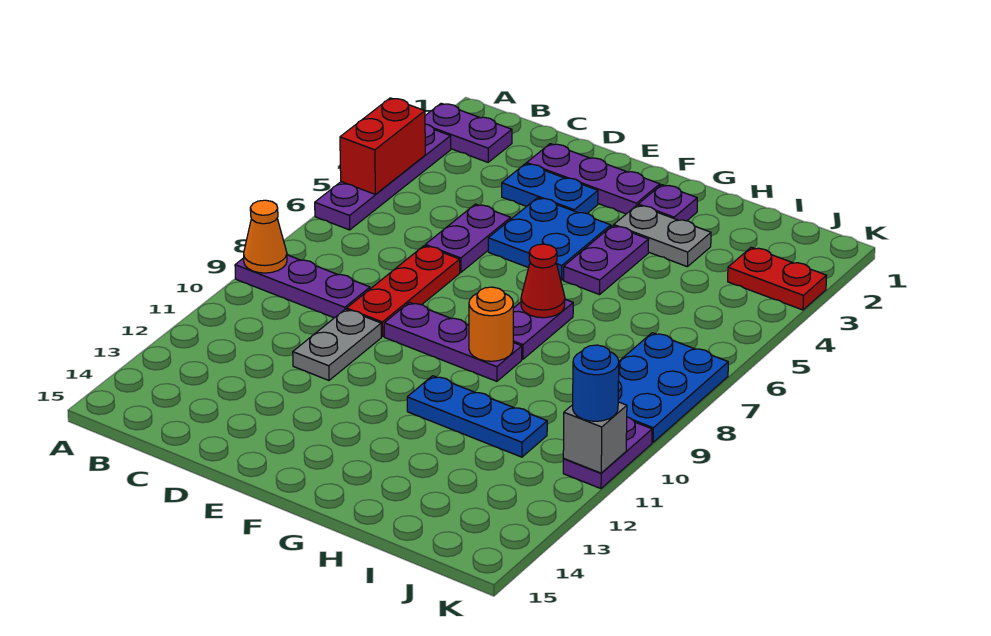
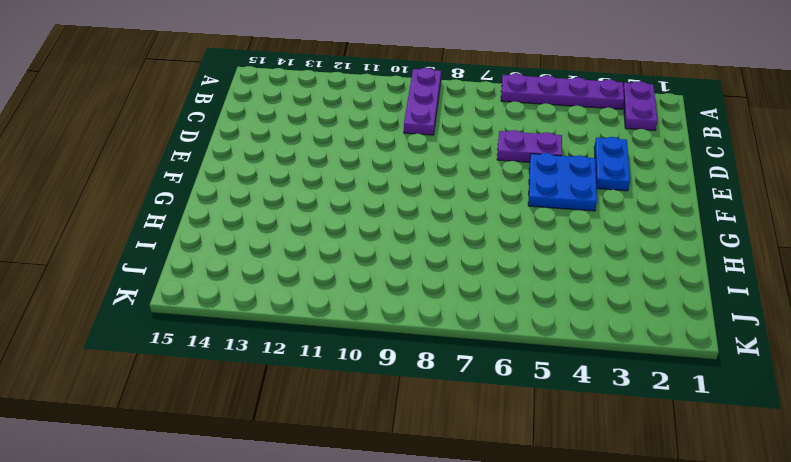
none -> purple 1x3 plate [527,144,660,214]
none -> red 1x3 plate [347,246,460,337]
none -> grey 1x2 plate [293,309,381,380]

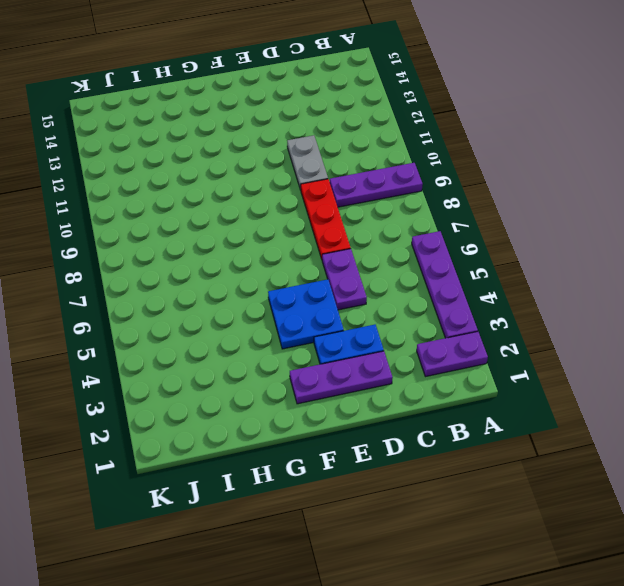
none -> purple 1x3 plate [384,302,522,381]
none -> purple 1x1 plate [638,185,697,221]
none -> grey 1x2 plate [614,205,711,266]

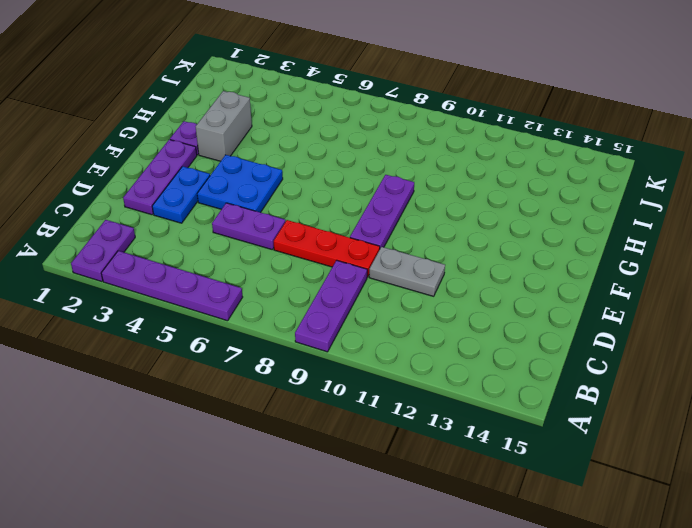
grey 1x2 brick [196,91,252,161] -> grey 1x2 plate [614,205,711,266]
none -> purple 1x2 plate [564,226,649,295]
none -> purple 1x2 plate [513,299,573,359]
none -> blue 1x3 plate [407,376,547,457]

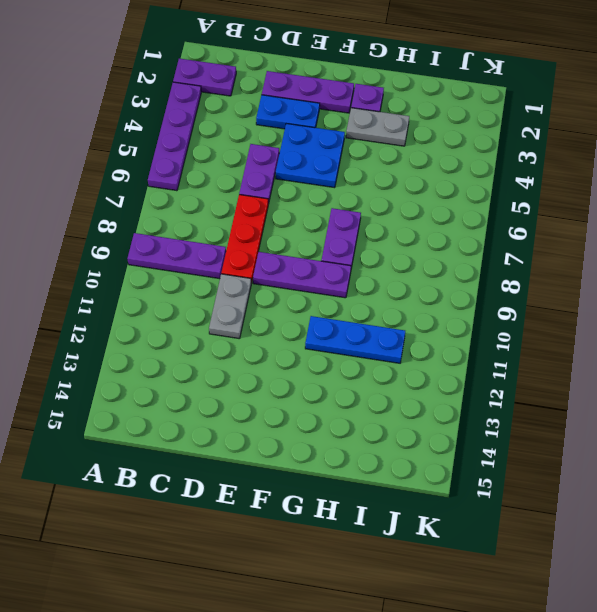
none -> purple 1x2 plate [564,226,649,295]
none -> red 1x2 plate [728,247,827,310]
none -> blue 2x3 plate [618,333,728,442]

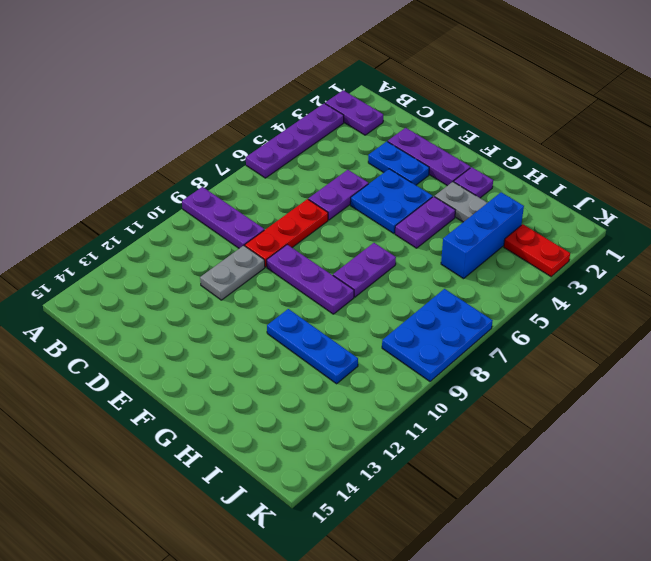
blue 1x3 brick [441,192,524,279] -> none
none -> purple 1x2 plate [563,417,652,489]
none -> red 1x2 brick [340,98,425,194]
none -> orange 1x1 cone [244,200,287,273]

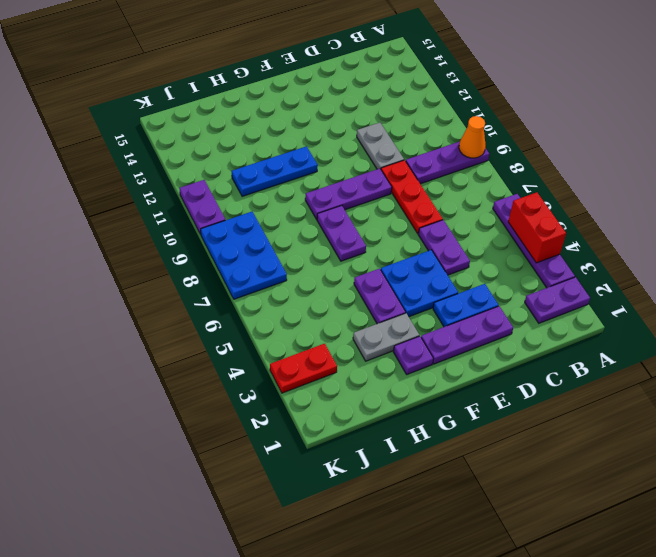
none -> red 1x1 cone [521,244,565,318]
none -> orange 1x1 round brick [469,287,513,361]
none -> grey 1x1 brick [563,402,627,473]

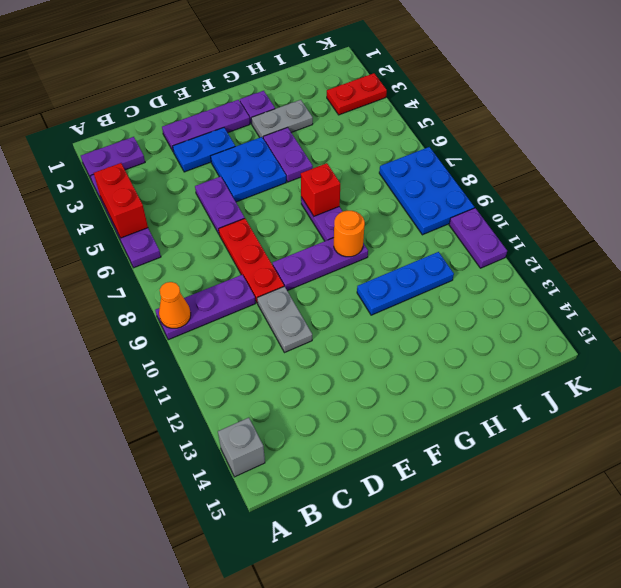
grey 1x1 brick [218,418,265,477] -> grey 1x1 brick moved to [563,402,627,473]
red 1x1 brick [301,163,340,216] -> red 1x1 cone [521,244,565,318]
none -> blue 1x1 round brick [573,345,619,421]

